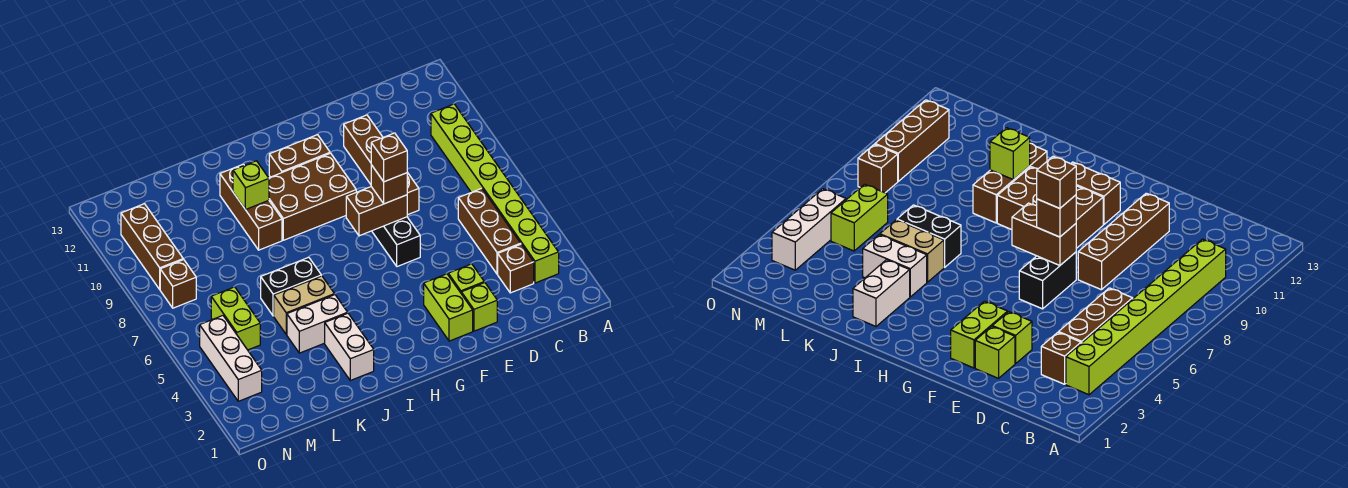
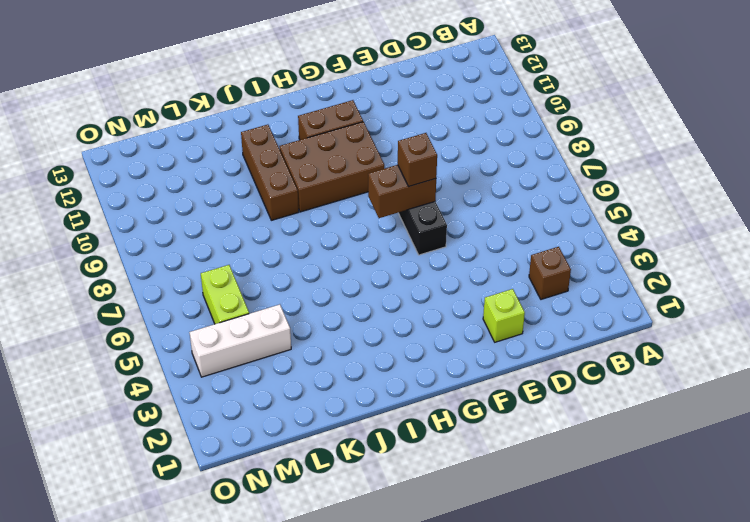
white 1x3 brick [189,304,291,377] -> white 1x3 brick turned to [200,316,262,401]
none -> lime 1x8 brick [431,104,559,283]
none -> brown 1x3 brick [458,188,521,274]
none -> lime 1x1 brick [448,264,484,293]

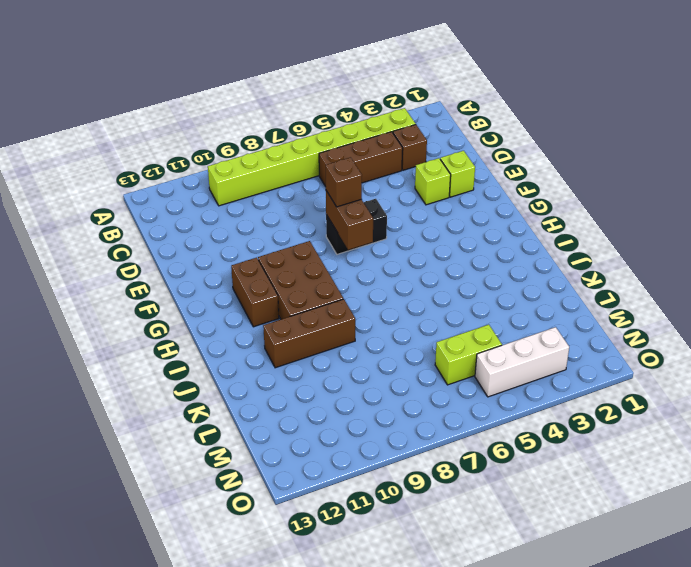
none -> brown 1x4 brick [344,115,419,215]
none -> lime 1x2 brick [424,274,473,341]
none -> white 1x2 brick [325,313,374,380]

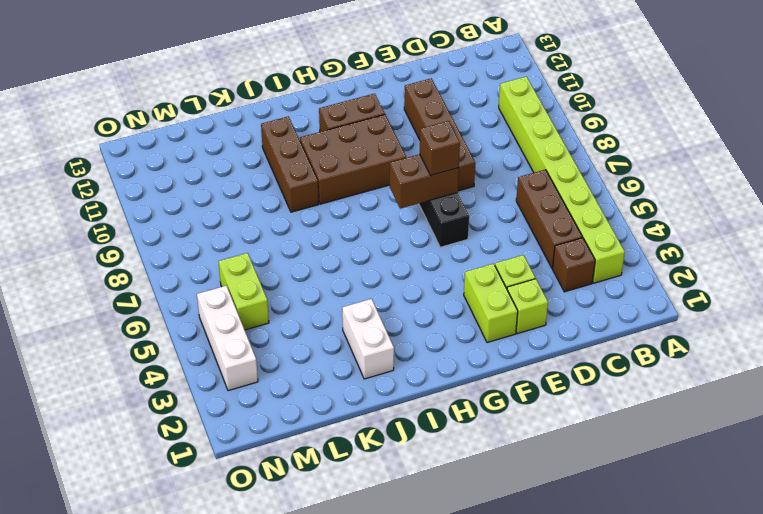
none -> white 1x2 brick [287,295,348,353]
none -> tan 1x2 brick [274,276,335,334]
none -> black 1x2 brick [261,257,321,316]

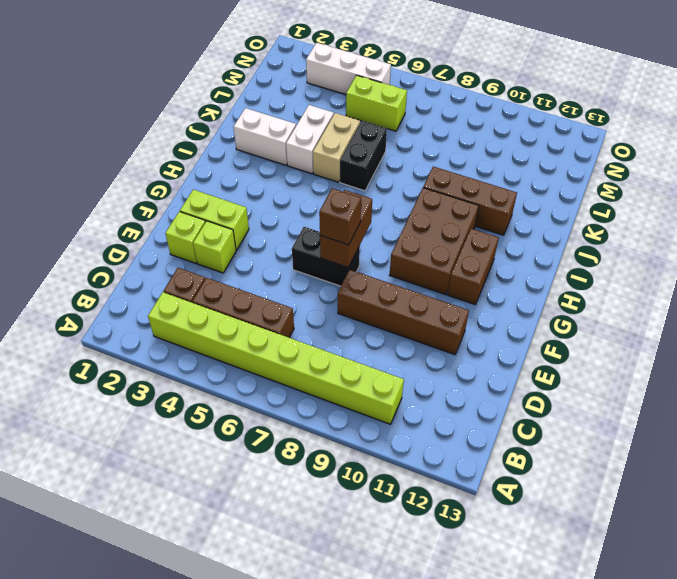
none -> brown 1x1 brick [160,259,196,308]
none -> brown 1x3 brick [121,204,183,289]
none -> lime 1x1 brick [233,161,269,210]

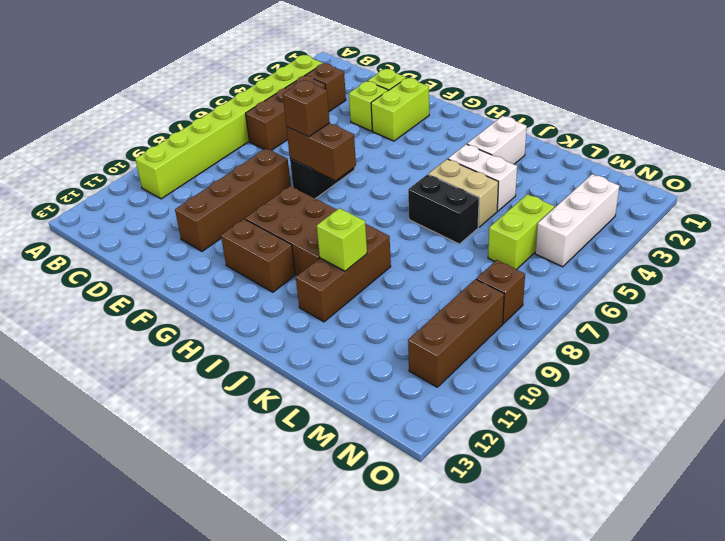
none -> brown 1x1 brick [371,133,407,182]

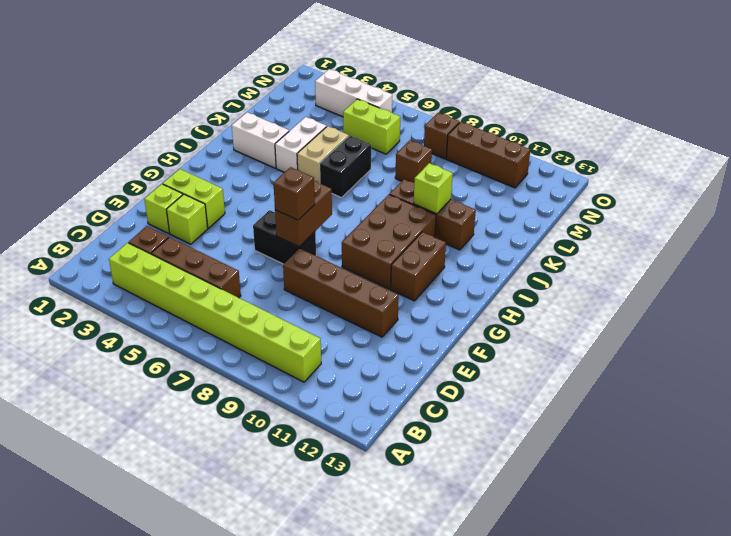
brown 1x1 brick [395,140,432,183] -> brown 1x1 brick moved to [371,133,407,182]

